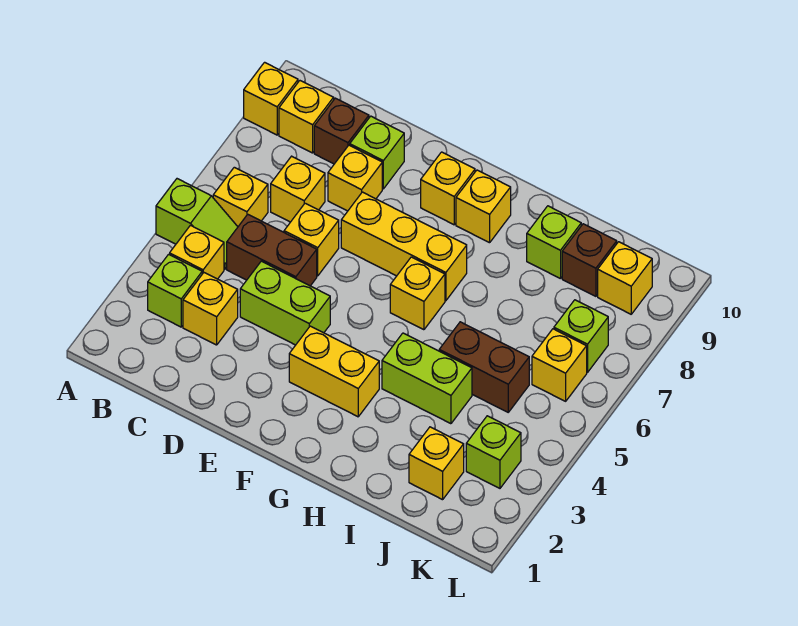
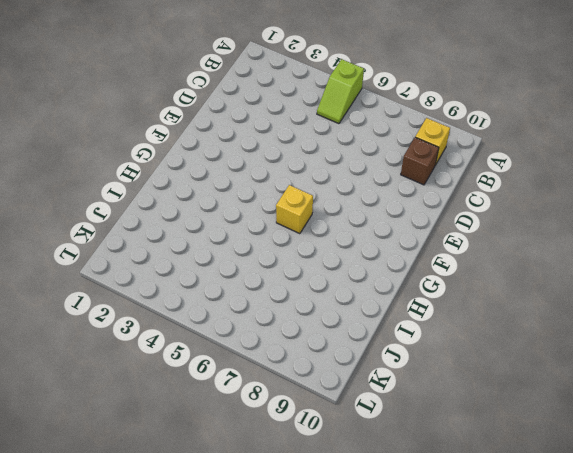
none -> yellow 1x1 brick [244,62,298,135]
none -> lime 1x1 brick [148,254,202,327]
none -> yellow 1x1 brick [170,225,224,279]

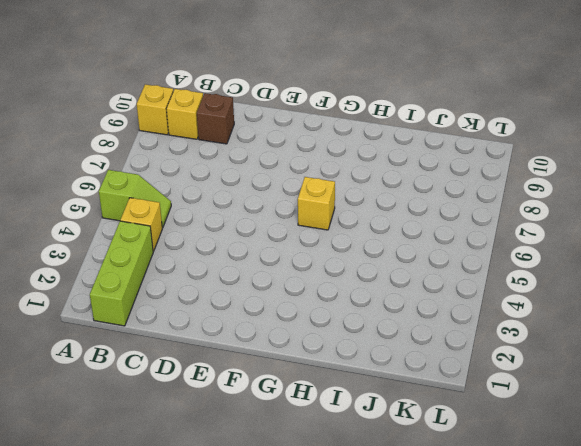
lime 1x3 brick [90,221,153,326] -> lime 1x1 brick [148,254,202,327]
none -> yellow 1x1 brick [213,167,268,226]
none -> yellow 1x1 brick [183,273,238,345]
none -> brown 1x2 brick [227,214,317,286]

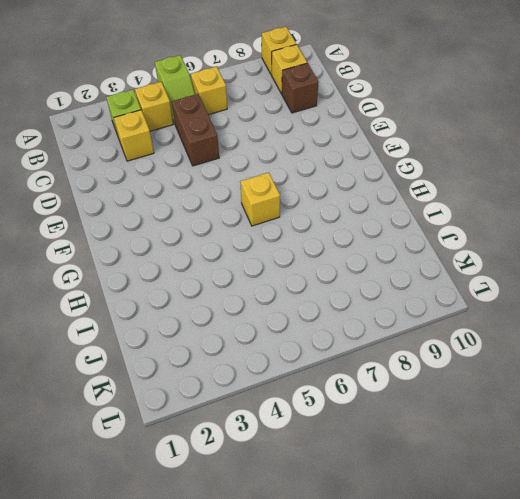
none -> yellow 1x1 brick [271,156,325,222]
none -> lime 1x2 brick [240,261,330,345]
none -> yellow 1x1 brick [284,203,339,276]

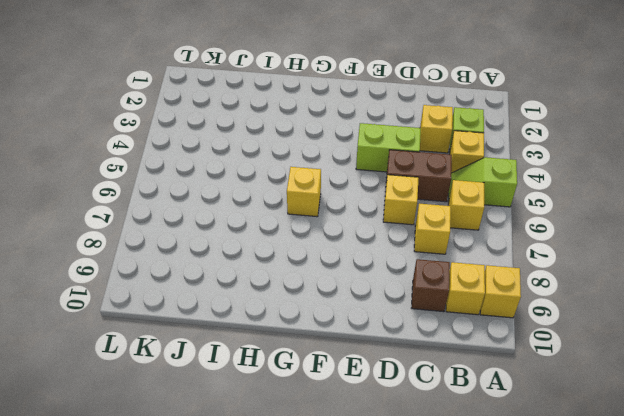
none -> yellow 1x1 brick [328,145,382,211]
none -> lime 1x1 brick [350,116,404,189]
none -> yellow 1x3 brick [341,192,467,301]

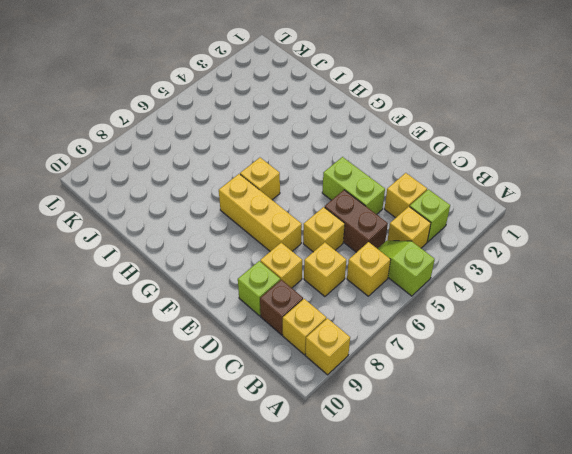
none -> yellow 1x2 brick [289,326,379,417]
none -> yellow 1x1 brick [421,152,475,225]
none -> yellow 1x1 brick [456,170,511,243]

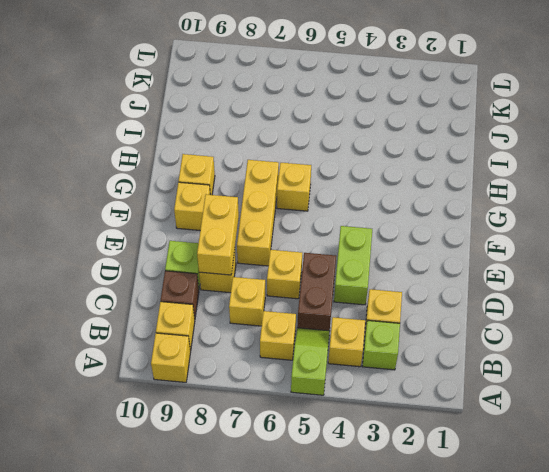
yellow 1x2 brick [197,194,239,275] -> yellow 1x2 brick moved to [289,326,379,417]
none -> lime 1x2 brick [382,333,472,424]
none -> brown 1x2 brick [439,322,529,412]
none -> lime 1x1 brick [527,206,581,279]

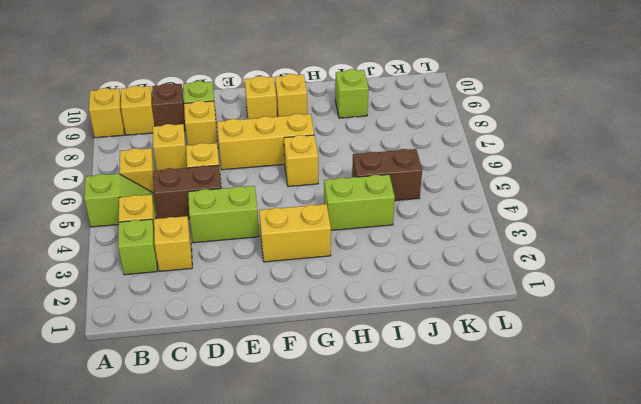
none -> yellow 1x1 brick [409,427,464,500]
none -> brown 1x1 brick [562,224,617,296]
none -> lime 1x1 brick [466,416,521,488]

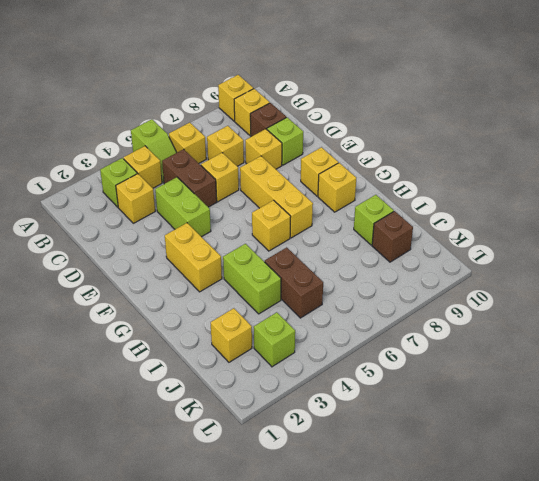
none -> yellow 1x1 brick [532,329,587,401]
none -> lime 1x1 brick [554,300,608,372]
none -> yellow 1x1 brick [598,242,652,314]

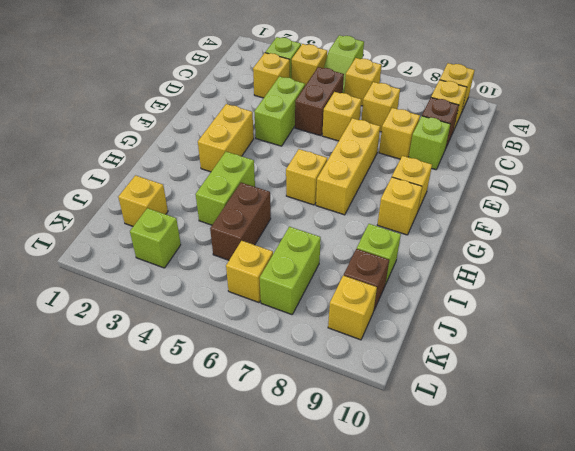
lime 1x2 brick [260,227,321,315] -> lime 1x1 brick [554,300,608,372]

